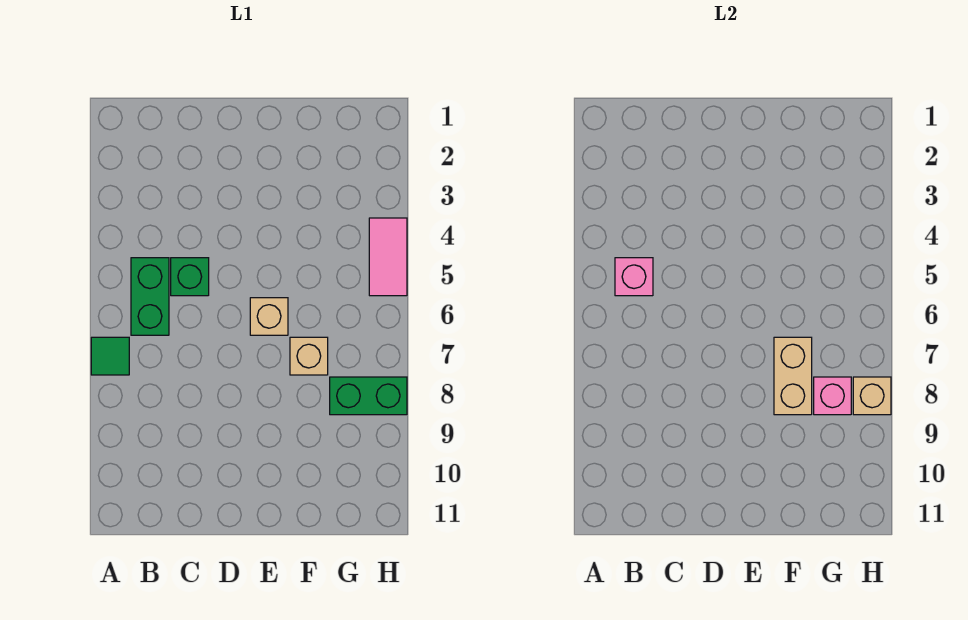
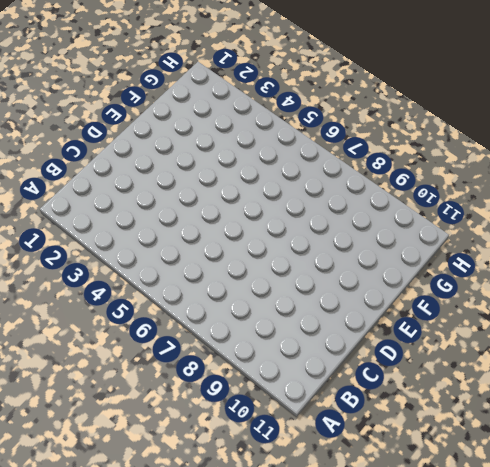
none -> green 1x1 tile [91,337,129,375]
none -> green 1x2 brick [131,258,169,335]

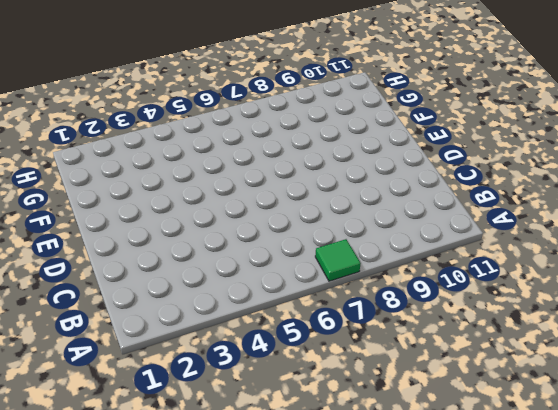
none -> green 1x2 brick [131,258,169,335]
none -> green 1x1 brick [171,258,209,296]

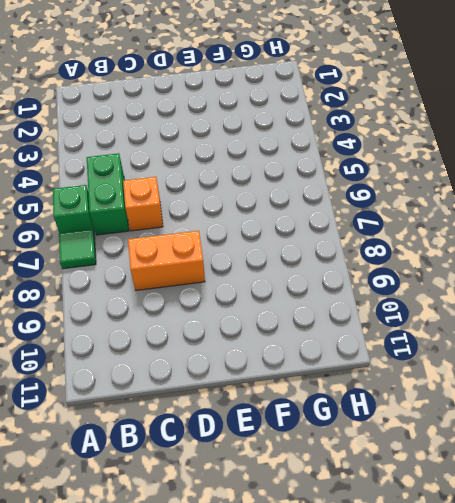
green 1x1 brick [53,185,94,233] -> green 1x1 brick moved to [171,258,209,296]
orange 1x1 brick [123,177,163,231] -> none
orange 1x2 brick [128,231,205,290] -> none
none -> tan 1x1 brick [250,298,288,335]
none -> tan 1x1 brick [290,337,328,375]

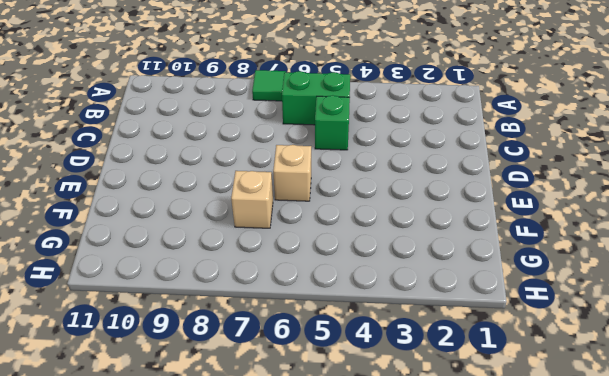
none -> green 1x2 brick [330,377,407,415]
none -> pink 1x2 tile [369,218,407,296]

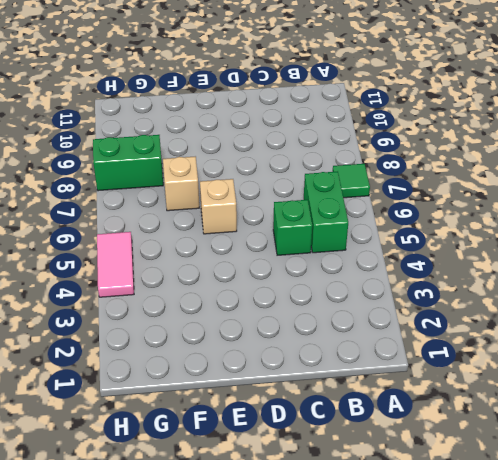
none -> pink 1x1 brick [615,258,653,296]
none -> tan 1x2 brick [774,337,812,415]

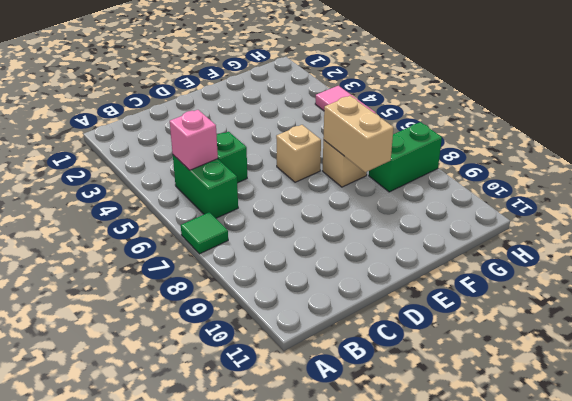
none -> pink 1x1 brick [814,377,851,415]
none -> tan 1x1 brick [853,377,891,415]

